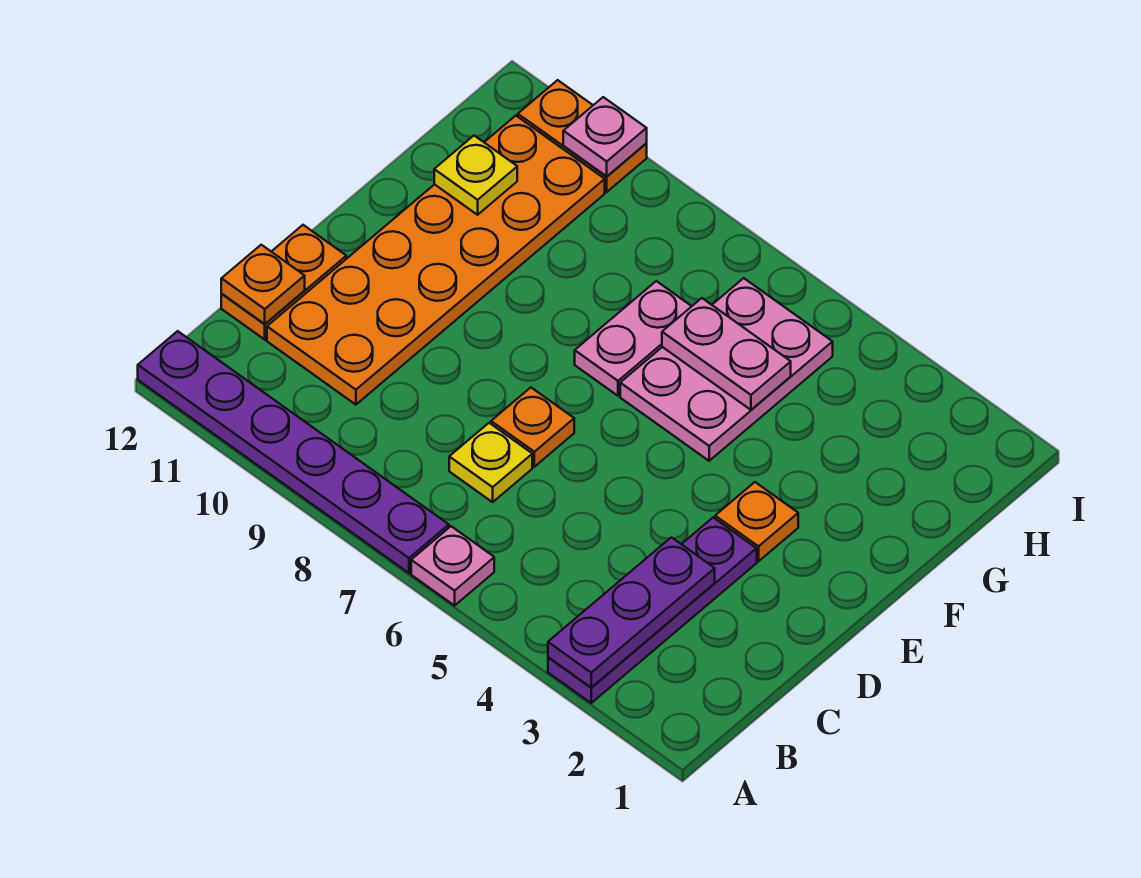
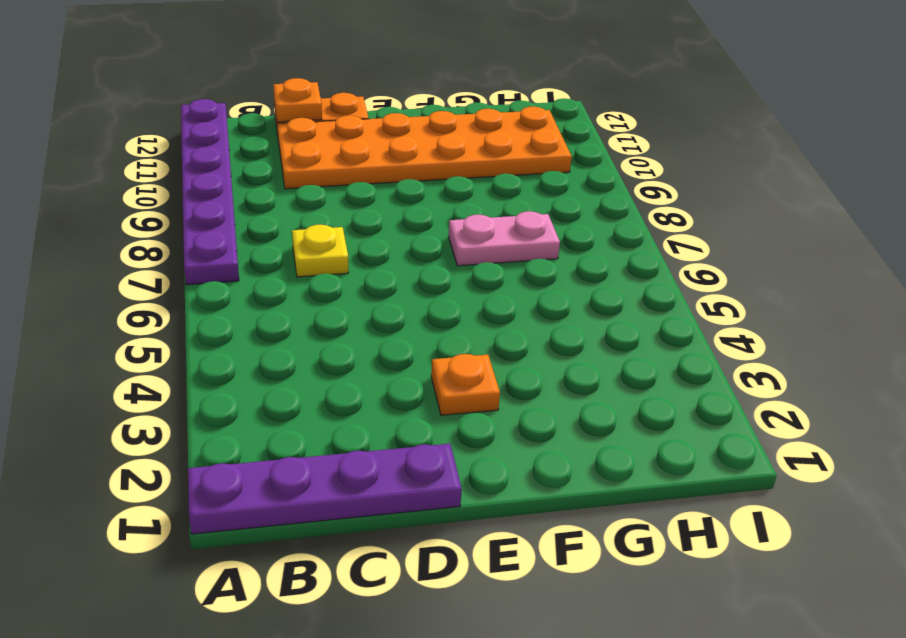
purple 1x4 plate [188,444,462,534] -> purple 1x4 plate moved to [548,518,757,703]
none -> pink 1x1 plate [411,526,494,606]
none -> orange 1x1 plate [491,388,574,467]
none -> pink 2x3 plate [620,278,833,461]

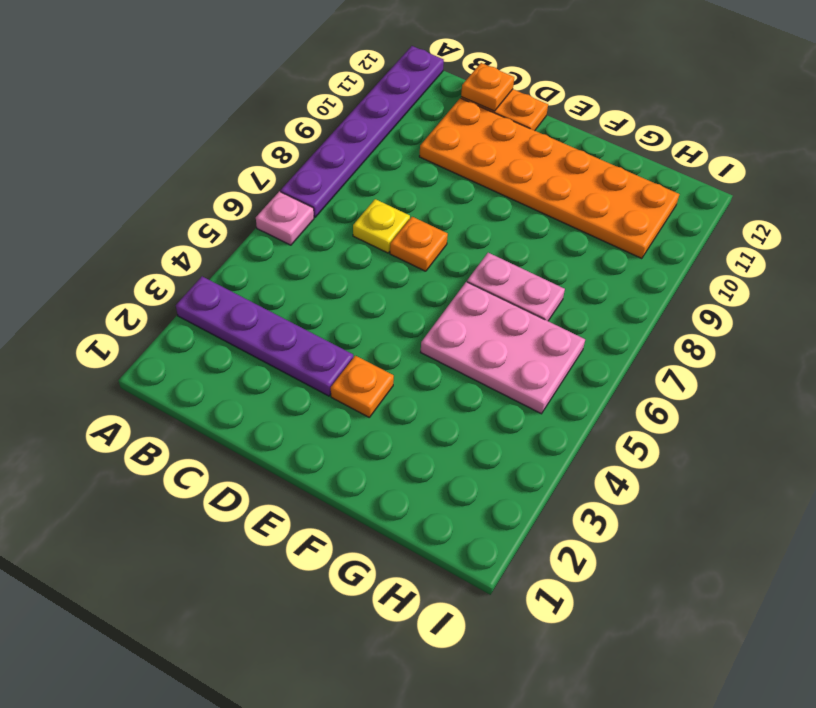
none -> orange 1x2 plate [518,80,647,192]
none -> purple 1x3 plate [548,537,715,687]
none -> pink 1x2 plate [662,298,791,410]

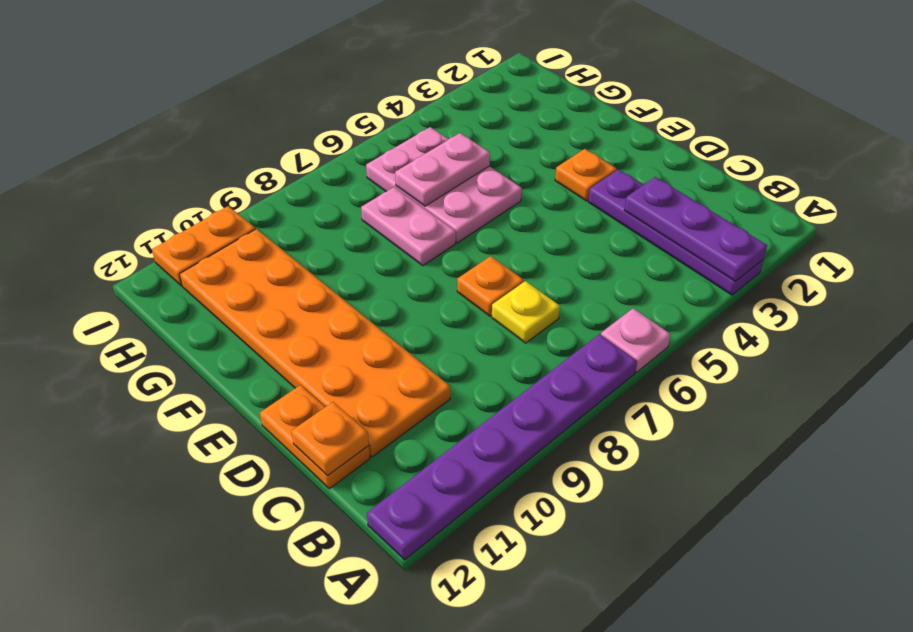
none -> yellow 1x1 plate [434,136,517,215]
none -> pink 1x1 plate [563,97,647,176]

